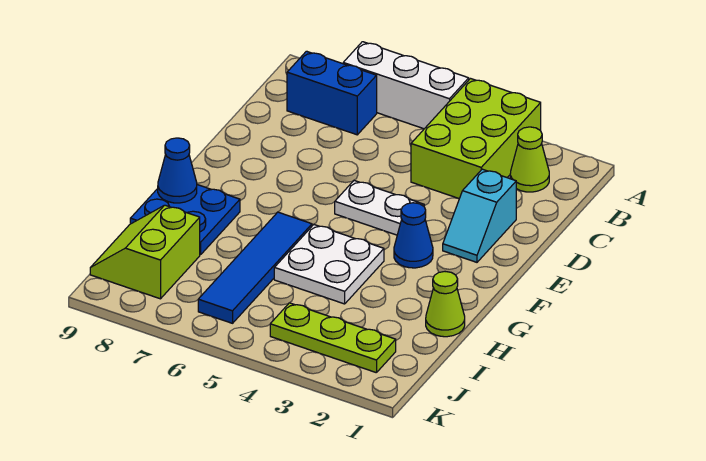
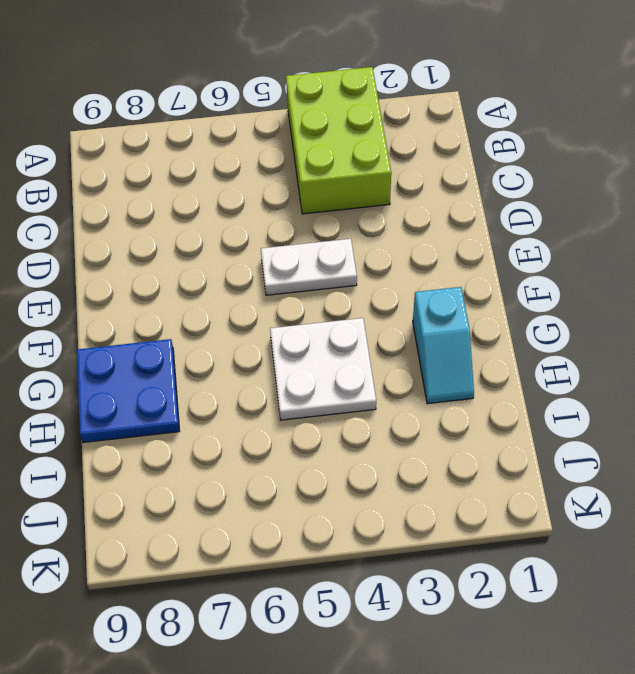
cyan 1x2 slope [413,287,474,404] -> cyan 1x2 slope moved to [443,169,516,262]
none -> white 1x3 brick [343,42,469,129]
none -> lime 1x1 cone [510,127,549,192]
none -> blue 1x2 brick [287,51,377,135]

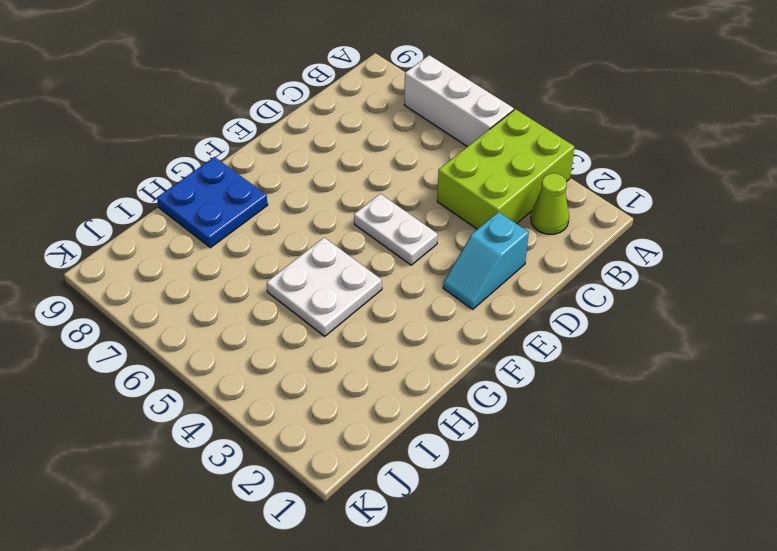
none -> blue 1x2 brick [287,51,377,135]
none -> blue 1x1 cone [394,203,433,268]
none -> blue 1x4 tile [198,212,312,323]

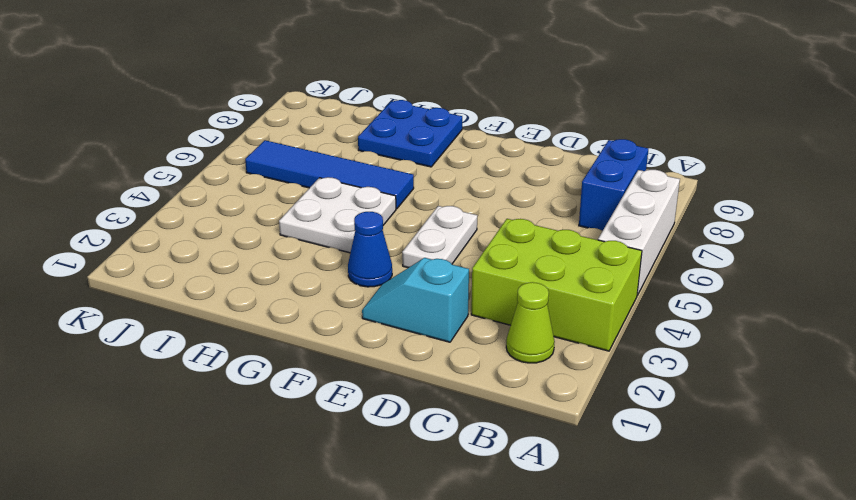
none -> lime 1x1 cone [426,272,465,337]
none -> lime 2x2 slope [90,205,200,299]
none -> lime 1x3 plate [270,303,396,373]

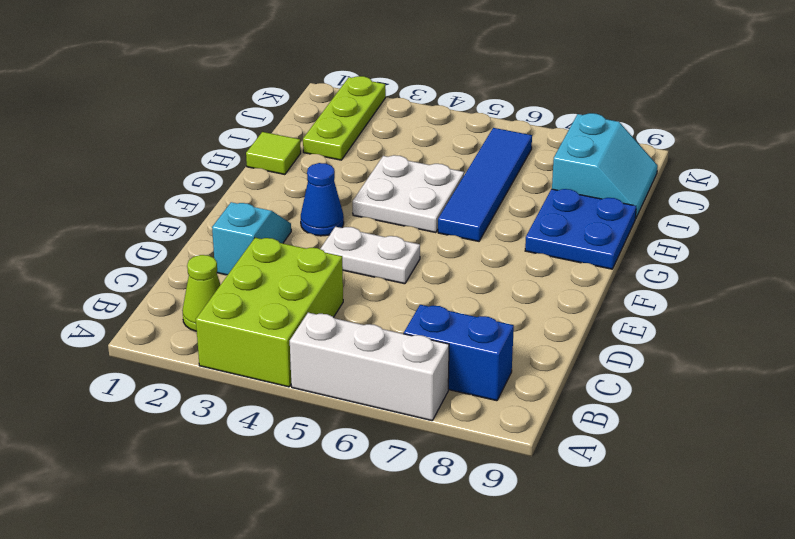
lime 1x1 tile [246,132,301,175] -> lime 1x1 cone [426,272,465,337]
lime 1x3 plate [303,76,386,160] -> lime 1x3 plate turned to [270,303,396,373]
cyan 2x2 slope [552,113,658,219] -> lime 2x2 slope [90,205,200,299]
none -> blue 1x1 cone [158,138,197,203]

